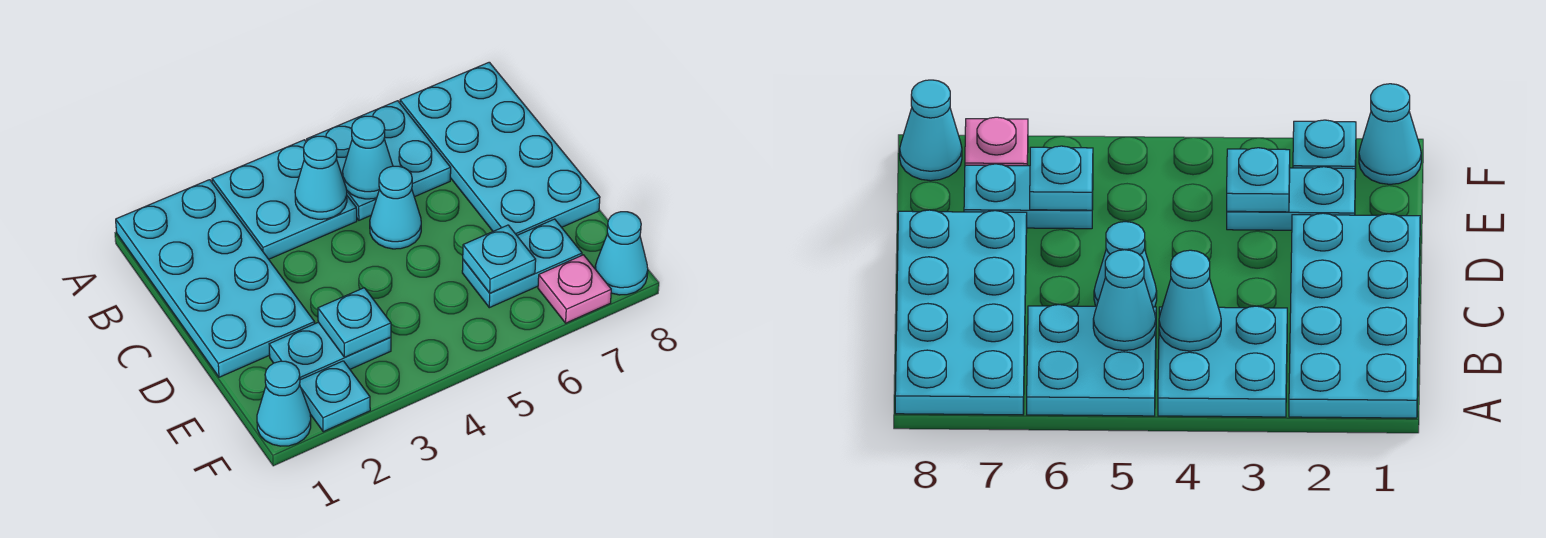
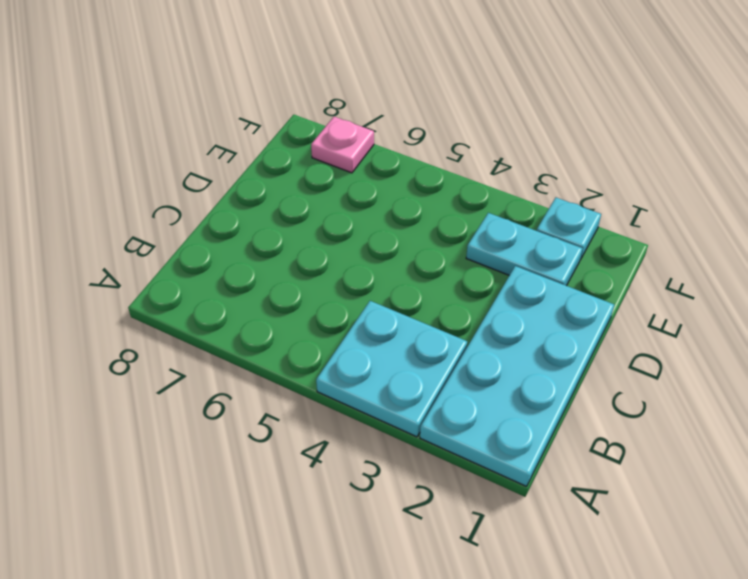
none -> cyan 2x2 plate [307,101,451,220]
none -> cyan 2x4 plate [400,62,600,235]
none -> cyan 1x1 cone [370,166,421,249]

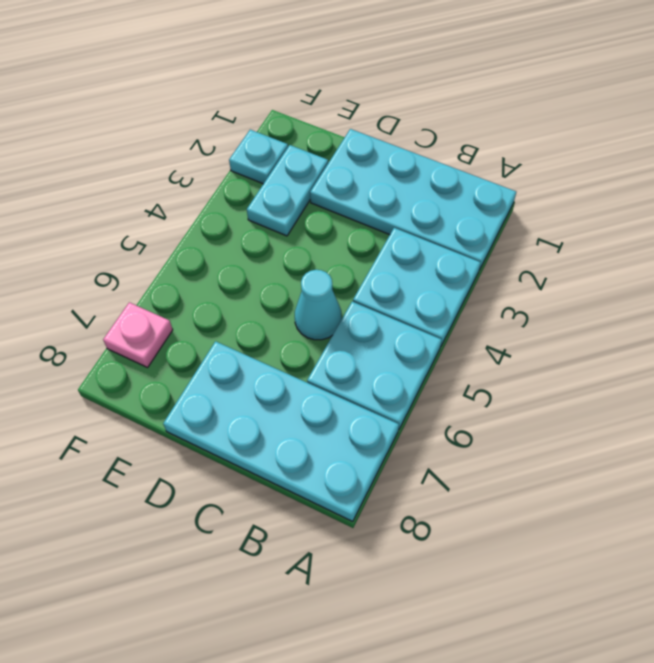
none -> cyan 1x2 plate [462,219,582,308]
none -> cyan 1x1 cone [257,361,311,446]
none -> cyan 1x1 cone [595,212,648,295]

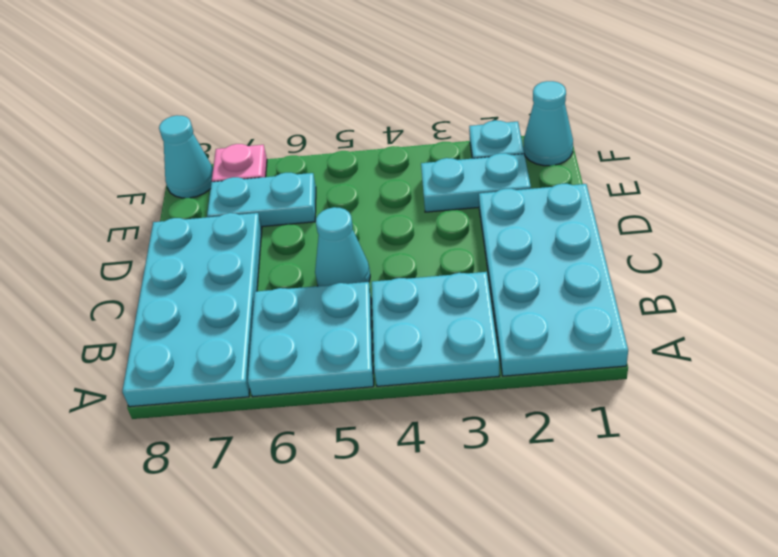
none -> cyan 1x1 cone [295,136,347,219]
none -> cyan 1x1 cone [343,116,393,199]
none -> cyan 1x1 plate [318,288,391,357]

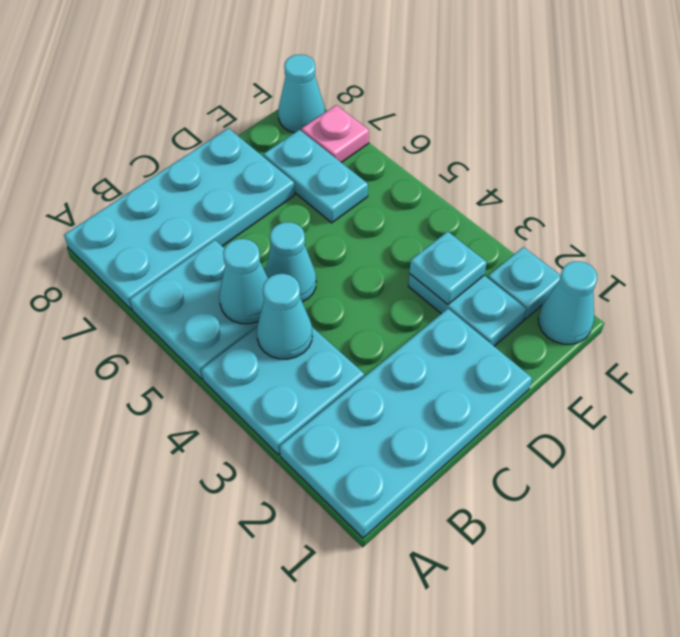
none -> cyan 1x1 plate [463,225,536,293]

